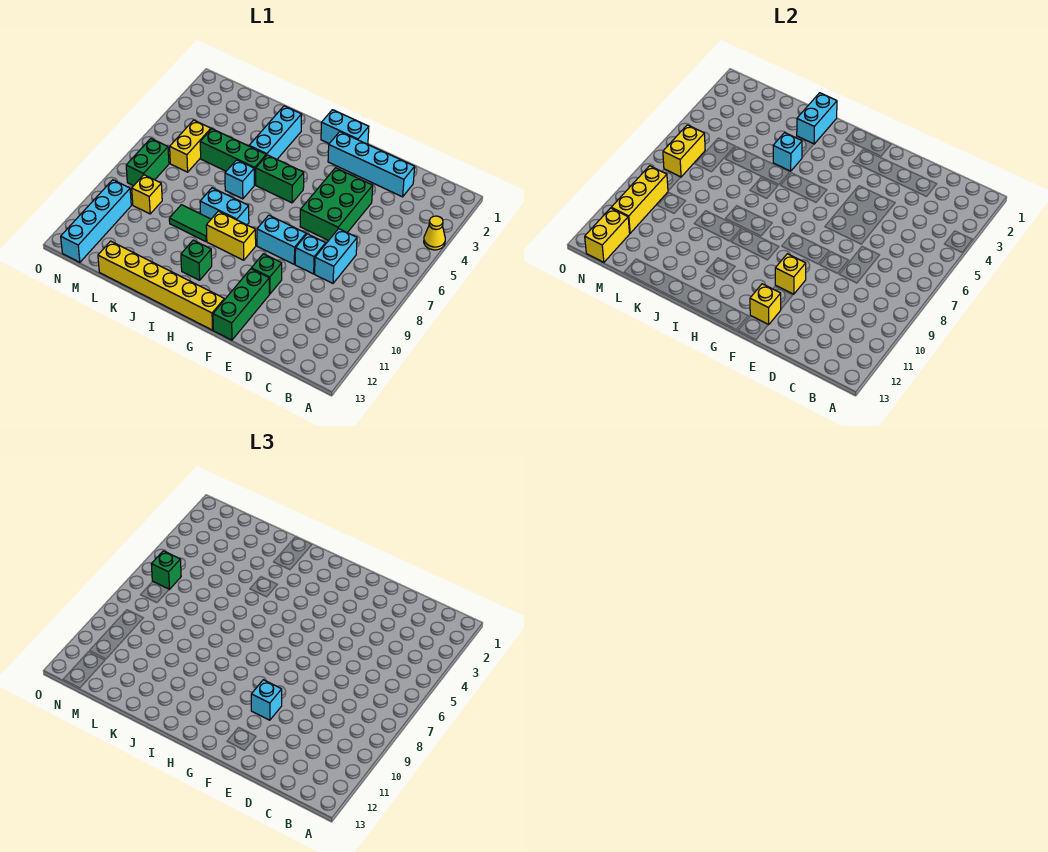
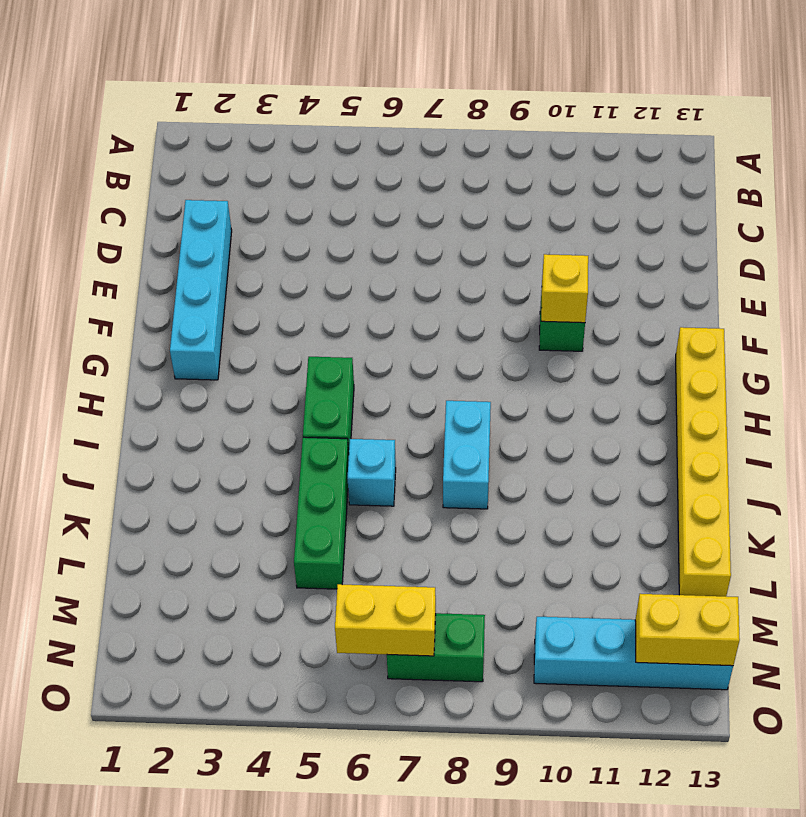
none -> yellow 1x1 cone [424,216,445,250]
none -> cyan 1x2 brick [315,229,357,283]
none -> green 2x3 brick [300,168,373,241]
none -> cyan 1x1 brick [295,234,326,274]

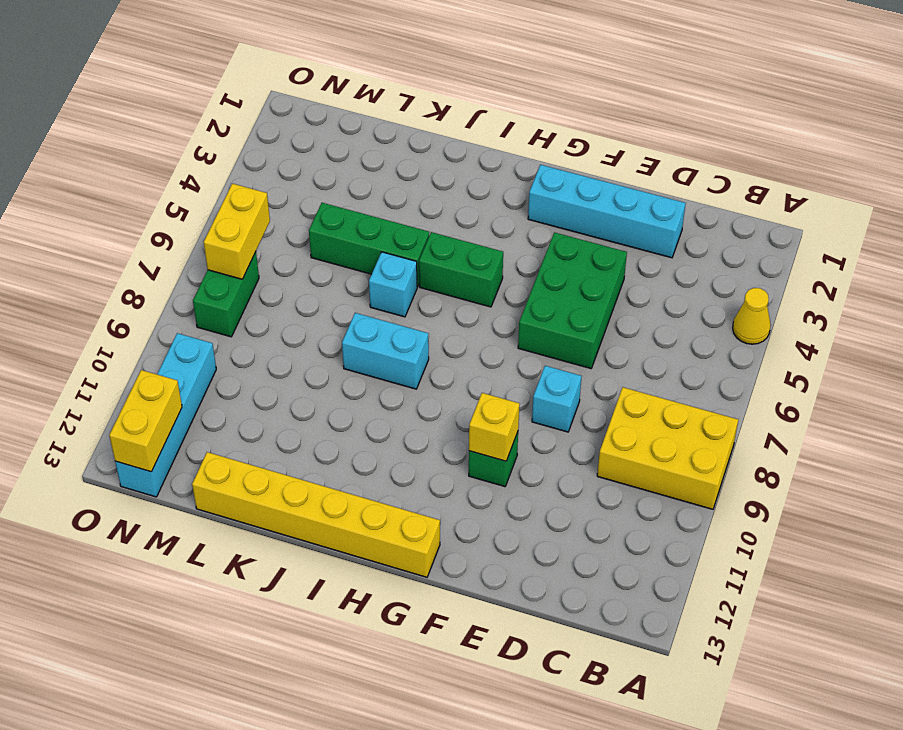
yellow 2x3 brick [597,387,738,509] -> none
none -> cyan 1x2 brick [315,229,357,283]
none -> cyan 1x2 brick [257,215,306,264]
none -> green 1x3 brick [213,269,269,340]
none -> cyan 1x2 brick [321,110,369,144]

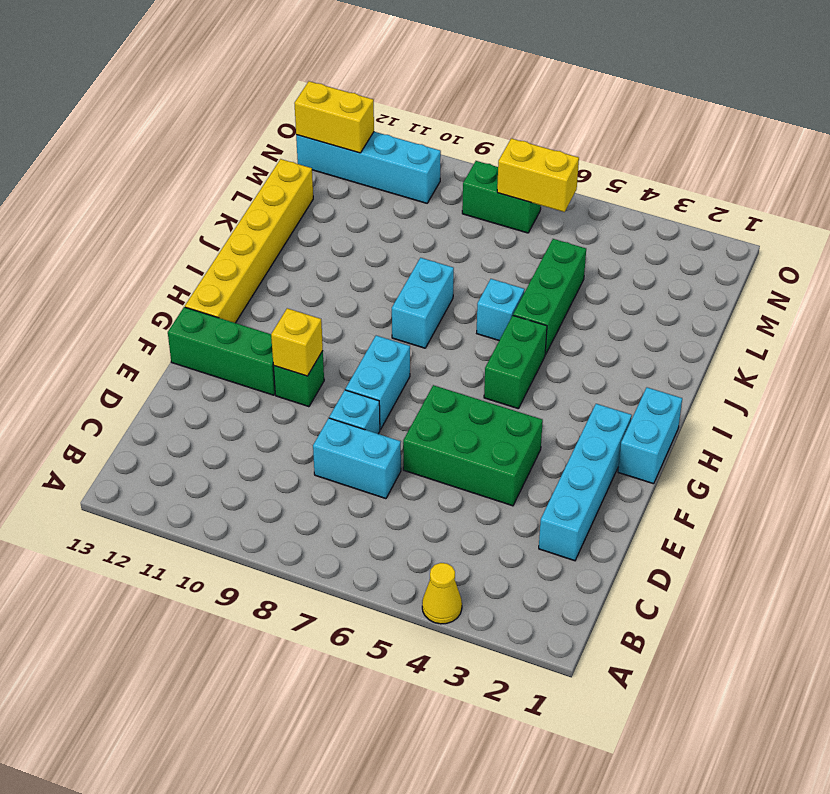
none -> yellow 1x2 brick [206,211,256,260]
none -> green 1x1 brick [181,240,212,280]
none -> cyan 1x3 brick [249,106,302,159]
none -> green 1x2 tile [169,205,211,242]

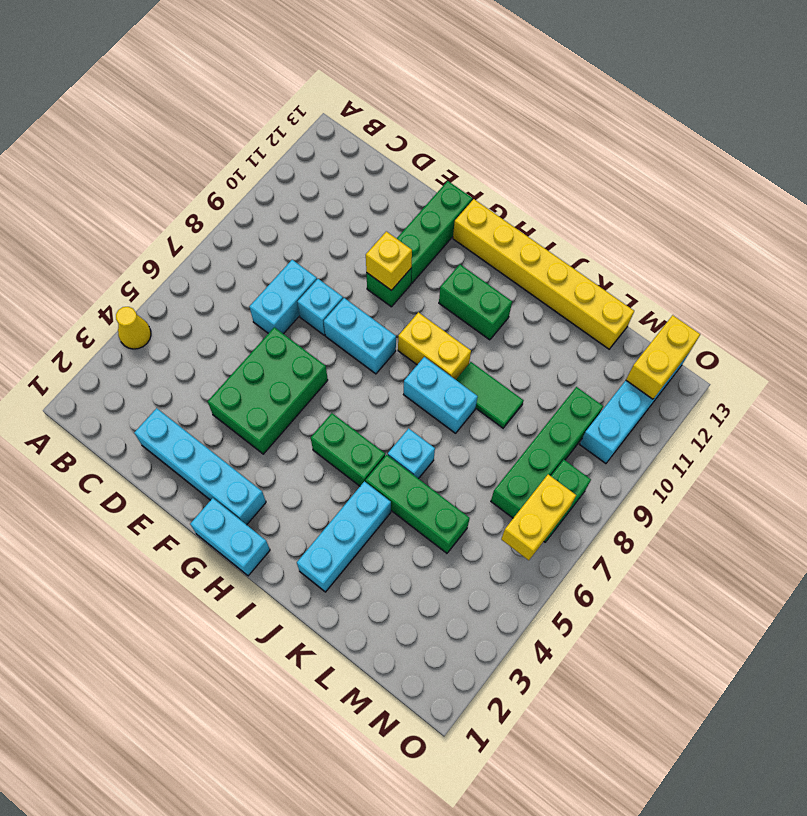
green 1x2 brick [439,264,512,340] -> green 1x1 brick [181,240,212,280]
green 1x4 brick [491,387,603,518] -> yellow 1x1 brick [132,175,162,214]
none -> yellow 1x2 brick [170,120,211,172]
none -> yellow 1x1 brick [750,284,781,325]
none -> cyan 1x2 brick [797,93,837,144]
none -> cyan 1x1 brick [773,133,802,171]

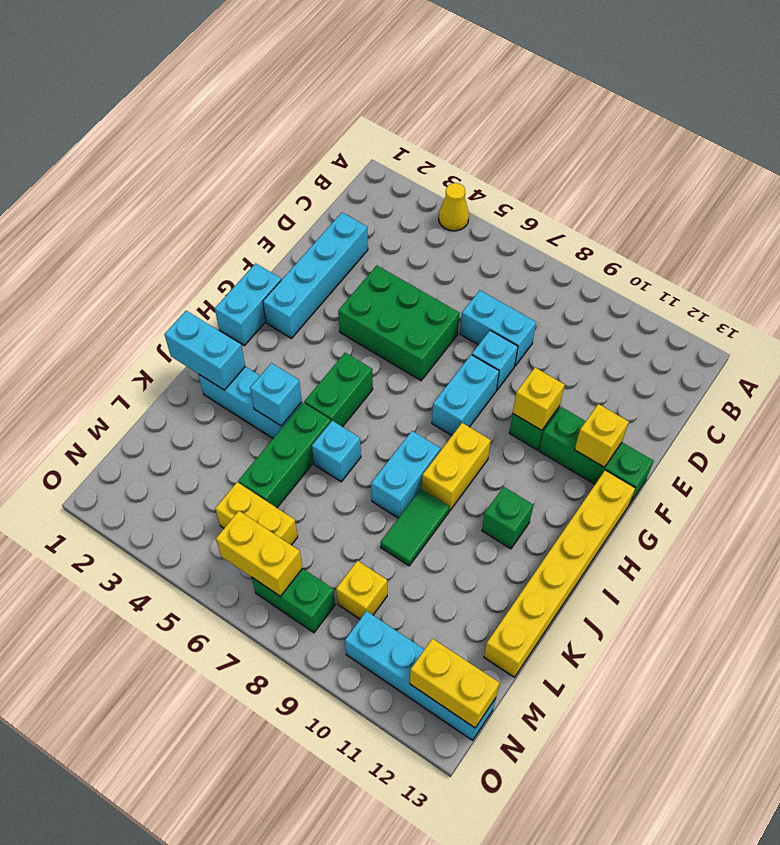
none -> yellow 1x3 brick [611,166,668,233]
none -> cyan 1x1 brick [251,680,282,720]
none -> green 1x1 brick [151,551,181,589]

